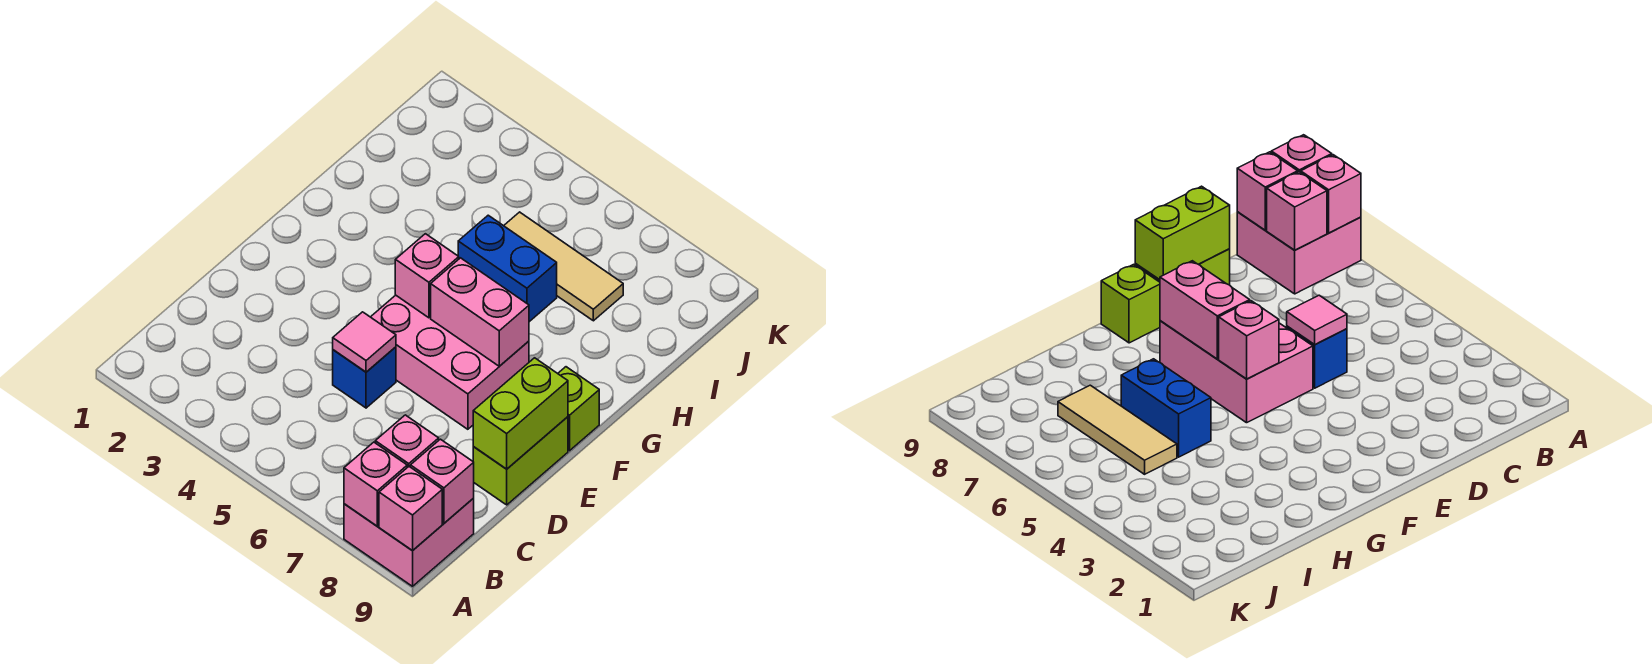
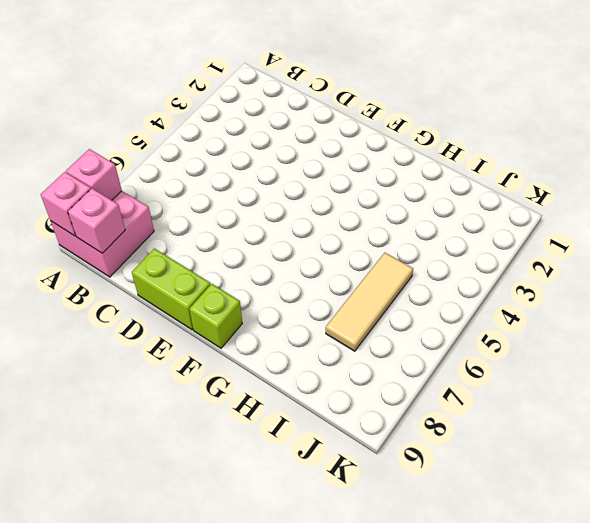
none -> blue 1x1 brick [333,347,396,408]
none -> pink 2x3 brick [371,295,529,429]
none -> blue 1x2 brick [458,215,557,322]

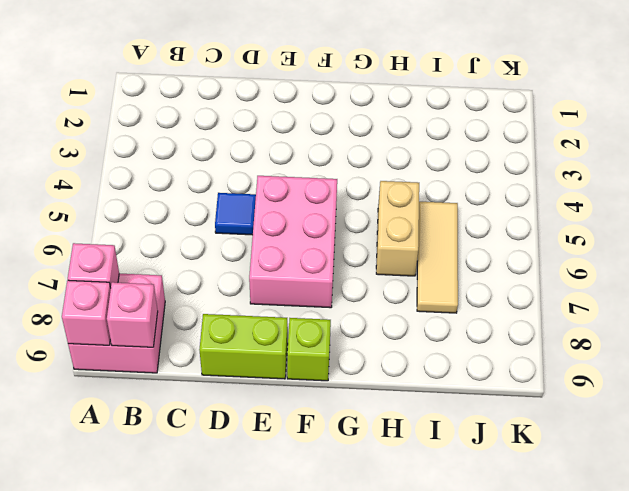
blue 1x1 tile [215,193,256,235] -> blue 1x1 brick [333,347,396,408]
tan 1x2 brick [376,181,419,276] -> blue 1x2 brick [458,215,557,322]
none -> pink 1x1 brick [375,415,439,467]
none -> pink 1x1 tile [333,312,396,372]
none -> lime 1x2 brick [473,358,568,469]

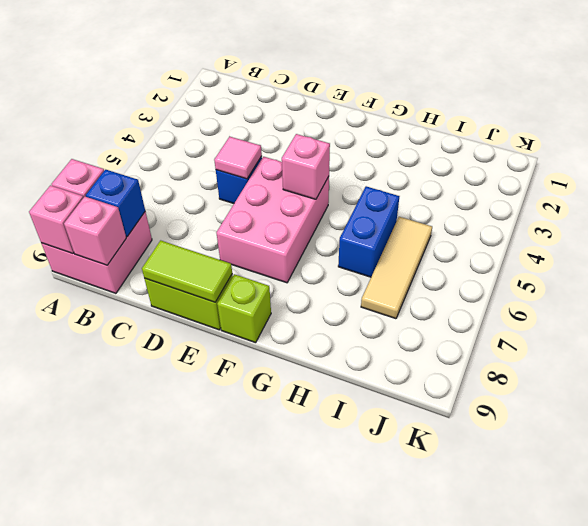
blue 1x1 brick [86,170,145,237] -> pink 1x1 brick [375,415,439,467]
lime 1x2 tile [142,240,232,302] -> lime 1x2 brick [473,358,568,469]
none -> pink 1x2 brick [431,258,529,366]

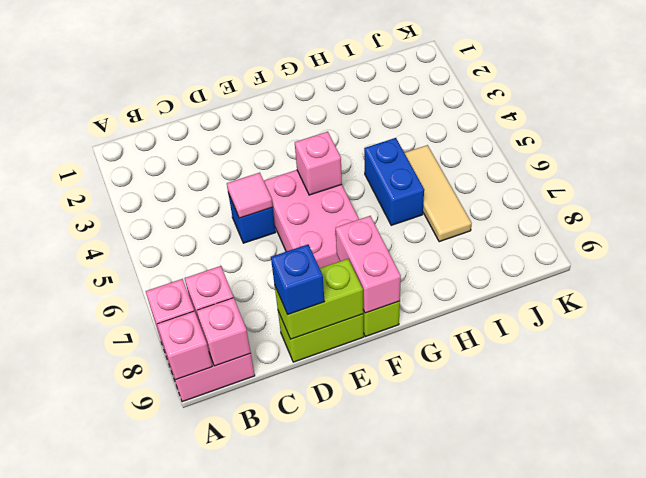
blue 1x1 brick [271,244,324,314] -> none
pink 1x2 brick [336,216,401,313] -> pink 1x2 brick moved to [431,258,529,366]

